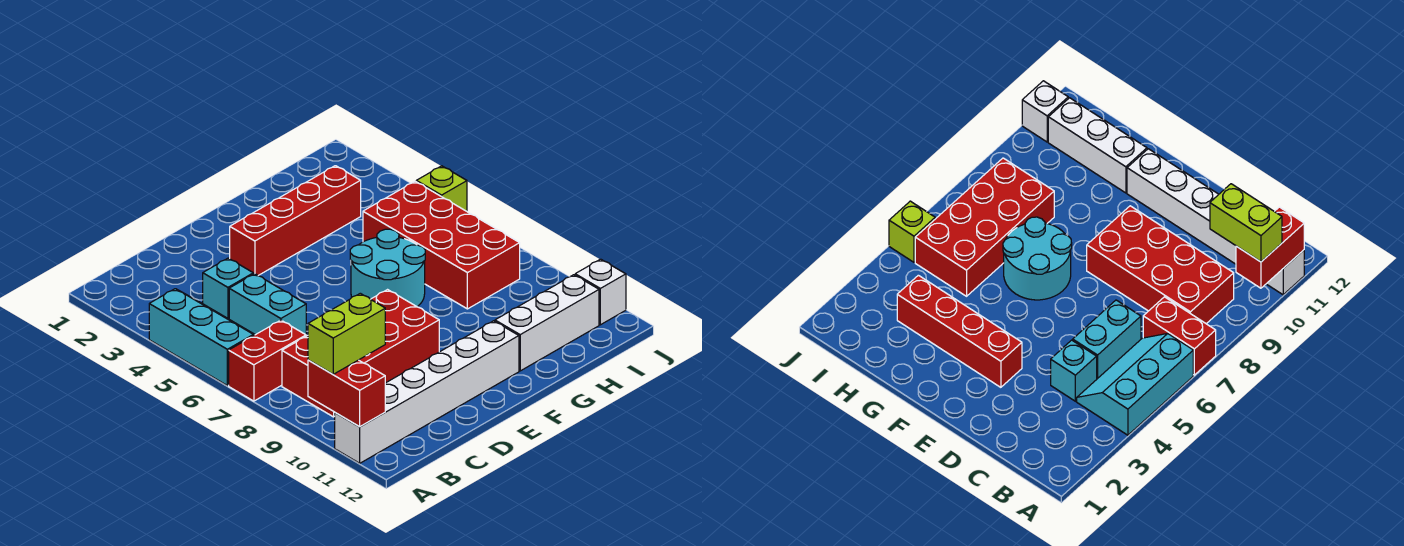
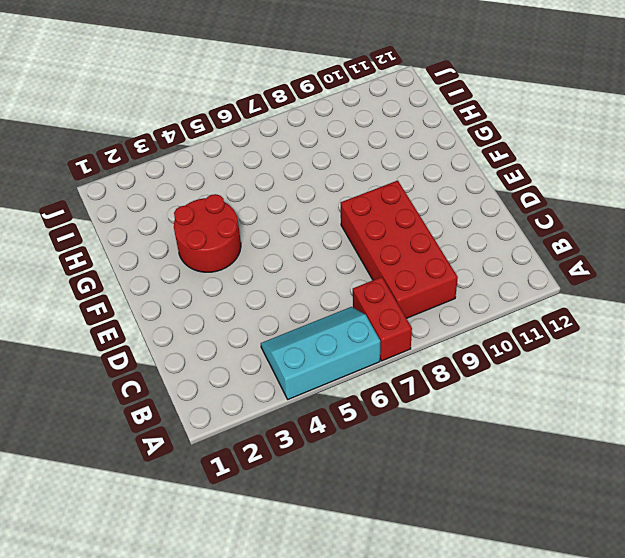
red 2x2 round brick [174,194,241,272] -> red 1x4 brick [230,166,361,275]
none -> white 1x6 brick [335,321,519,463]
none -> cyan 1x1 brick [203,258,253,319]
none -> cyan 1x2 brick [229,274,306,335]

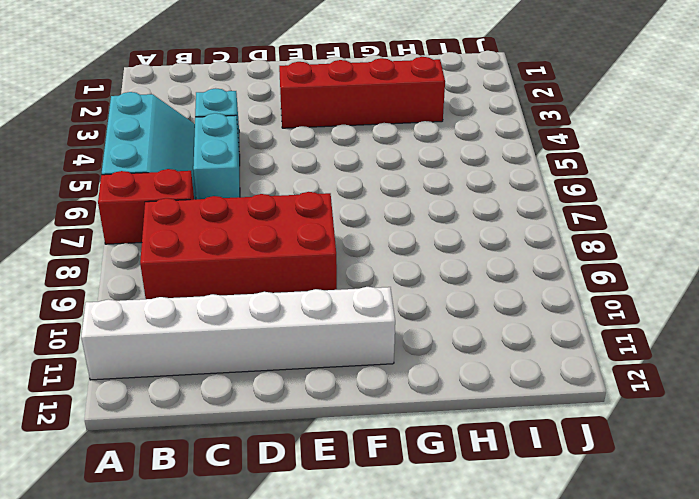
none -> cyan 2x2 round brick [350,229,425,307]
none -> white 1x3 brick [495,275,599,371]
none -> red 2x4 brick [363,181,520,309]

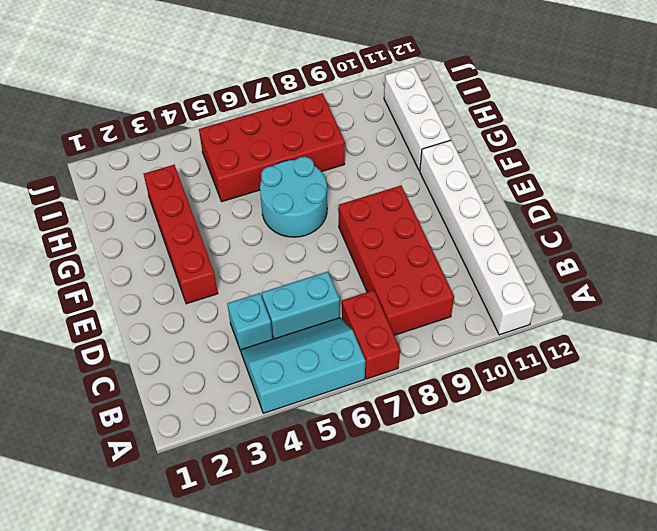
none -> lime 1x1 brick [416,166,467,211]
none -> white 1x1 brick [575,259,626,325]
none -> red 1x2 brick [308,360,385,427]

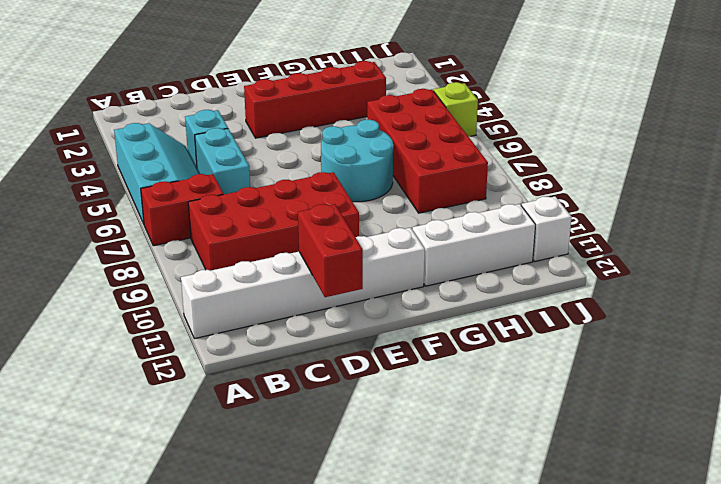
red 1x2 brick [298,204,363,297] -> red 1x2 brick moved to [308,360,385,427]
none -> lime 1x2 brick [308,293,385,374]

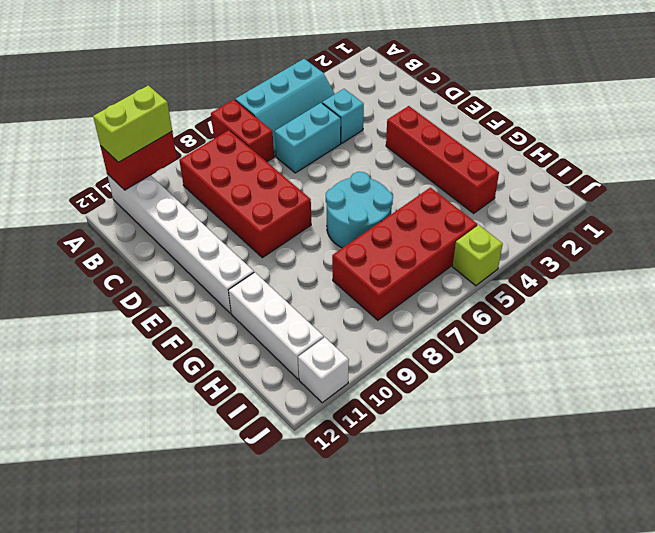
lime 1x2 brick [93,85,172,162] -> lime 1x2 brick turned to [308,293,385,374]

